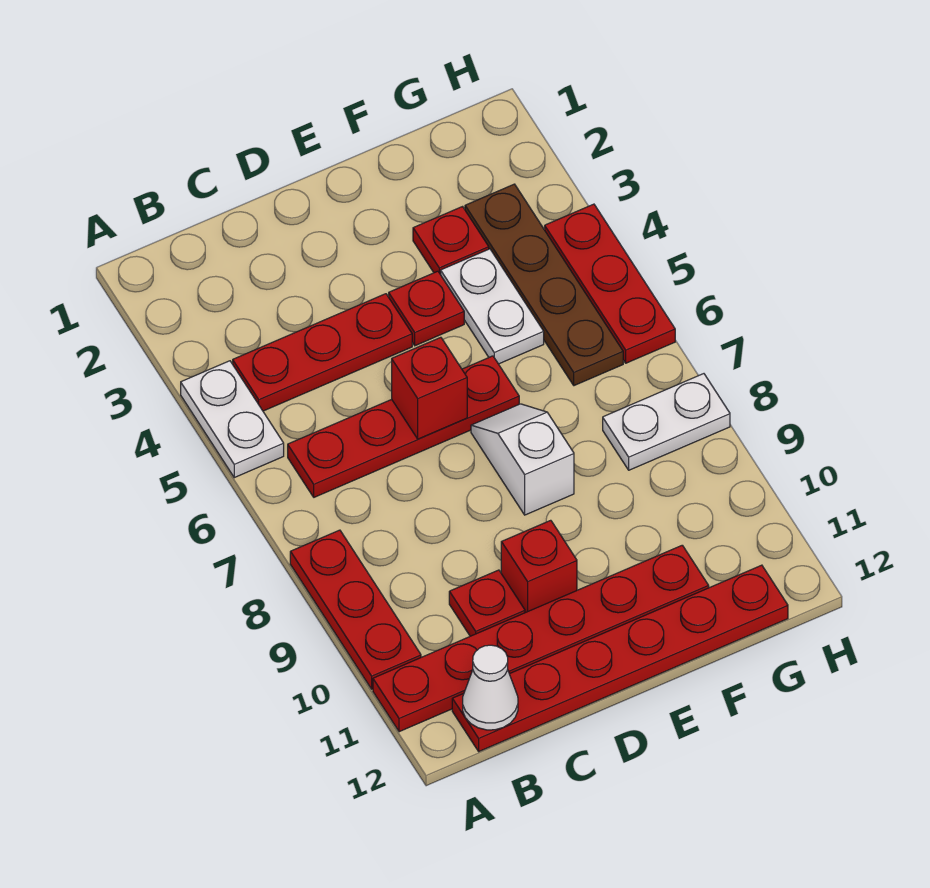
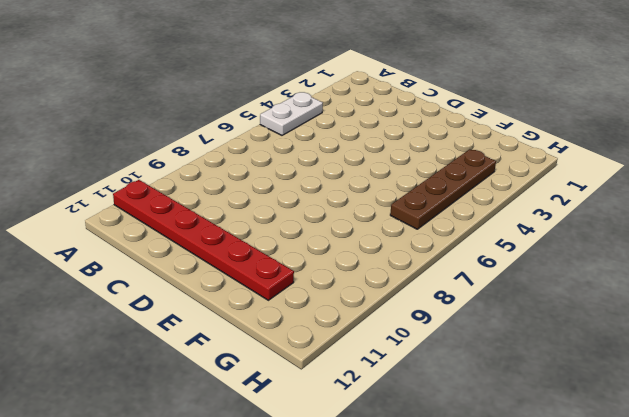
none -> red 1x3 plate [290,530,421,689]
none -> red 1x3 plate [233,294,412,411]
none -> red 1x4 plate [288,356,519,497]

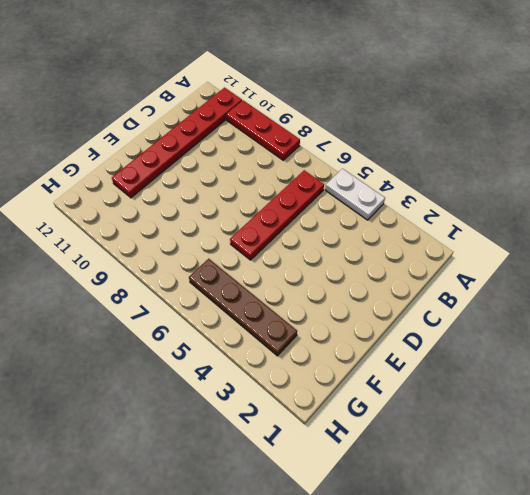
none -> red 1x3 plate [233,294,412,411]
none -> red 1x6 plate [452,565,788,751]
none -> red 1x1 plate [449,570,525,636]

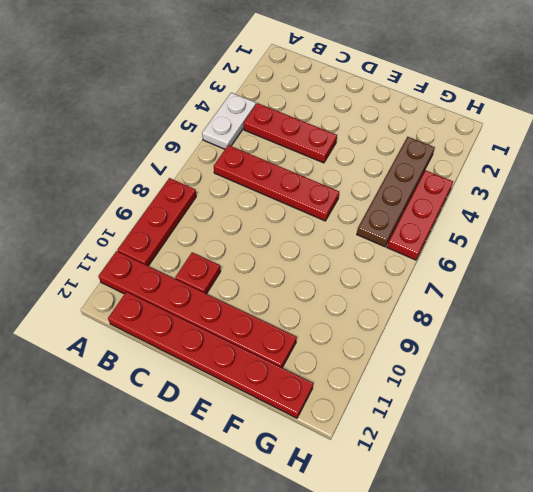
none -> red 1x1 brick [501,520,577,613]
none -> red 1x1 plate [389,271,464,346]
none -> white 1x2 slope [471,404,574,515]

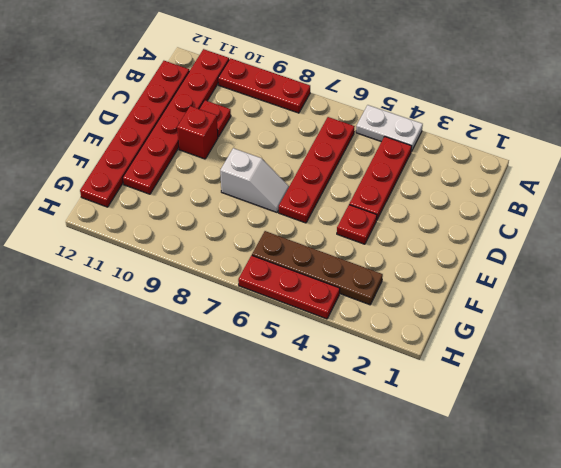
none -> red 1x1 plate [413,207,489,275]
none -> white 1x2 plate [441,249,544,364]
none -> white 1x2 plate [603,374,730,470]

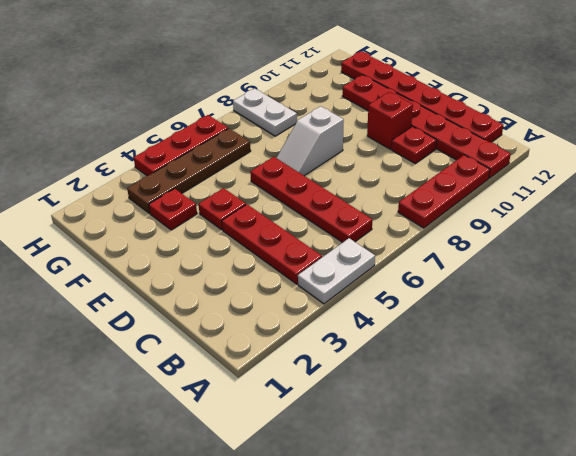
none -> white 1x2 plate [441,249,544,364]
none -> white 1x1 cone [463,645,518,730]
none -> red 1x1 brick [392,337,467,439]

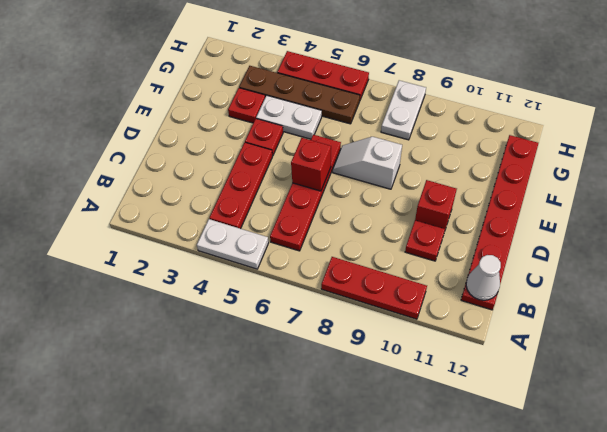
none -> red 1x6 plate [373,545,709,732]

